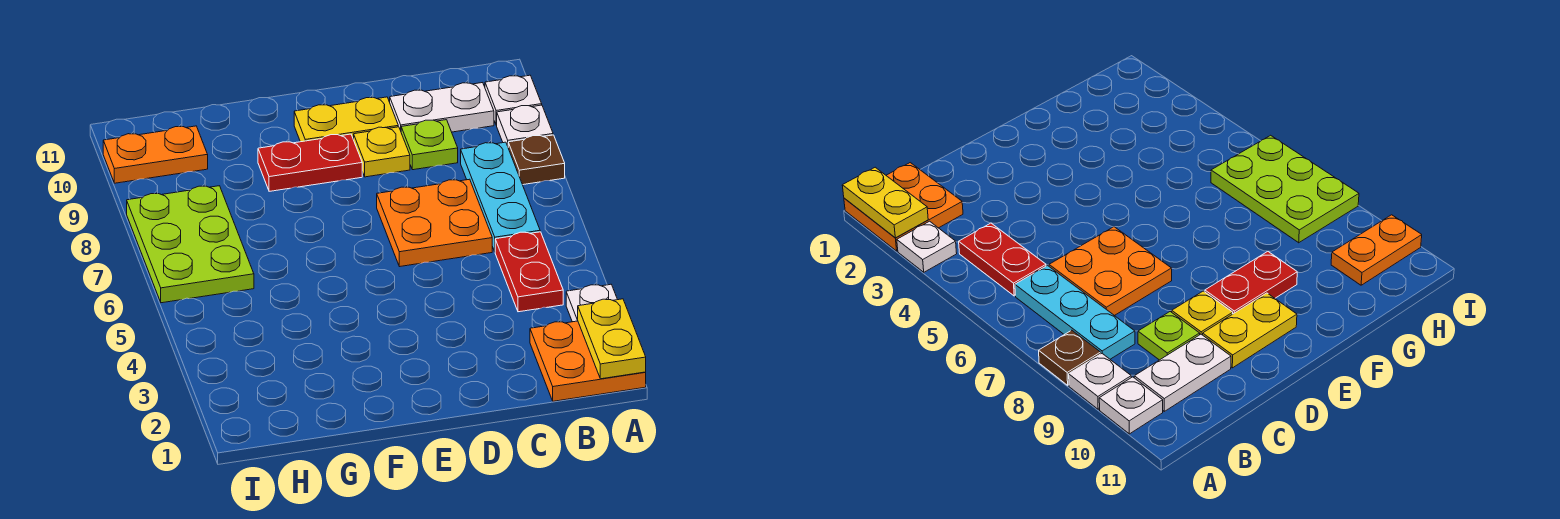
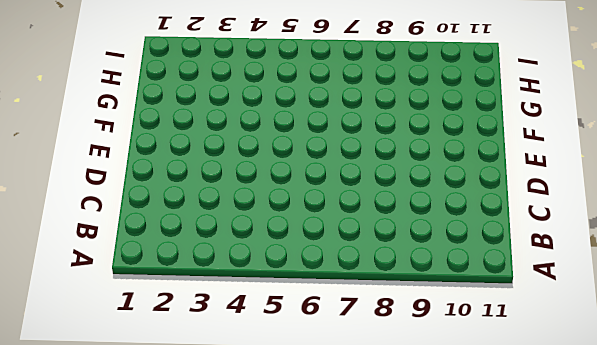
none -> orange 2x2 plate [530,321,646,401]
none -> white 1x1 plate [566,284,618,322]
none -> brown 1x1 plate [508,135,565,185]

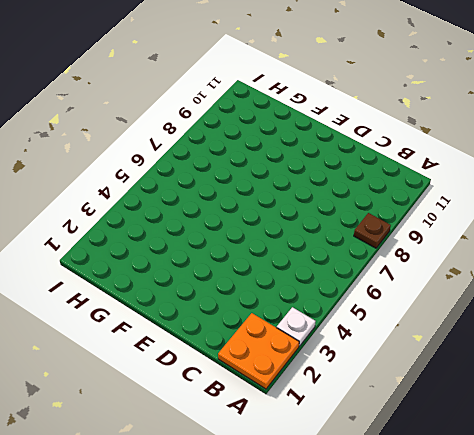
none -> white 1x1 plate [497,105,553,146]
none -> white 1x1 plate [485,75,542,125]
none -> red 1x2 plate [495,232,563,312]

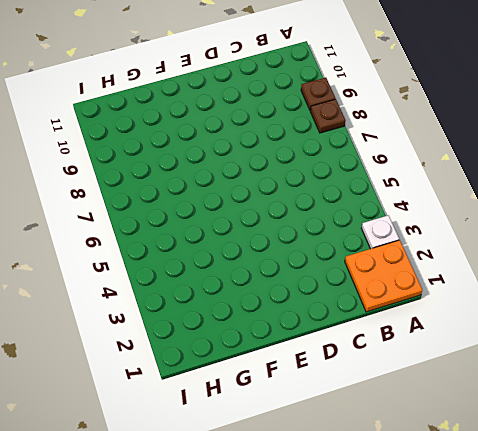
brown 1x1 plate [301,78,335,111] -> white 1x1 plate [497,105,553,146]
none -> white 1x1 plate [485,75,542,125]
none -> red 1x2 plate [495,232,563,312]
none -> cyan 1x3 plate [461,142,540,251]

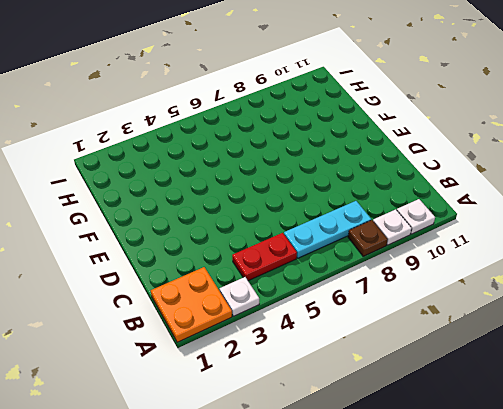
none -> white 1x2 plate [390,83,494,132]
none -> orange 2x2 plate [377,179,492,267]
none -> lime 1x1 plate [401,120,458,170]

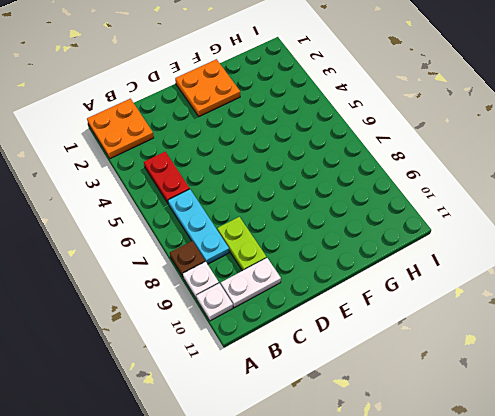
lime 1x2 plate [217,217,267,271] -> lime 1x1 plate [401,120,458,170]
orange 2x2 plate [175,59,240,116] -> orange 2x2 plate moved to [377,179,492,267]
none -> white 1x1 plate [566,284,618,322]
none -> yellow 1x1 plate [354,127,410,177]
none -> yellow 1x2 plate [294,97,398,142]

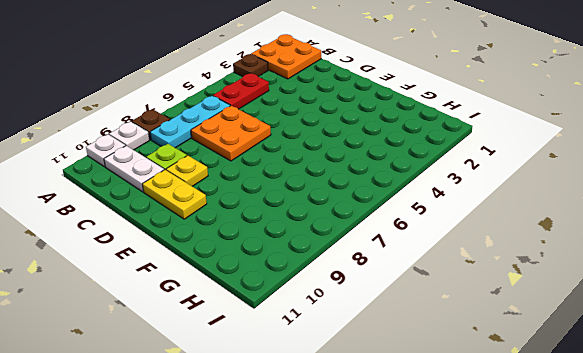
brown 1x1 plate [233,54,268,77] -> white 1x1 plate [566,284,618,322]
none -> red 1x2 plate [258,134,362,191]
none -> lime 2x3 plate [127,186,254,303]
none -> orange 1x2 plate [103,126,208,183]

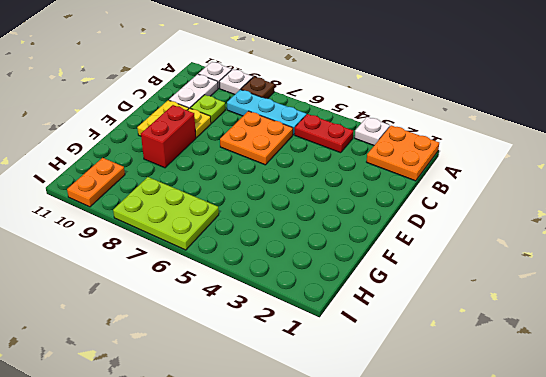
red 1x2 brick [141,105,196,168] -> red 1x2 plate [258,134,362,191]
none -> yellow 1x2 plate [578,299,646,379]

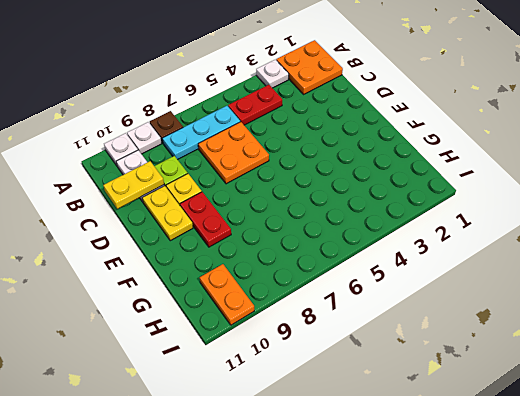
yellow 1x2 plate [104,161,164,209] -> yellow 1x2 plate moved to [578,299,646,379]
none -> lime 2x3 plate [127,186,254,303]

